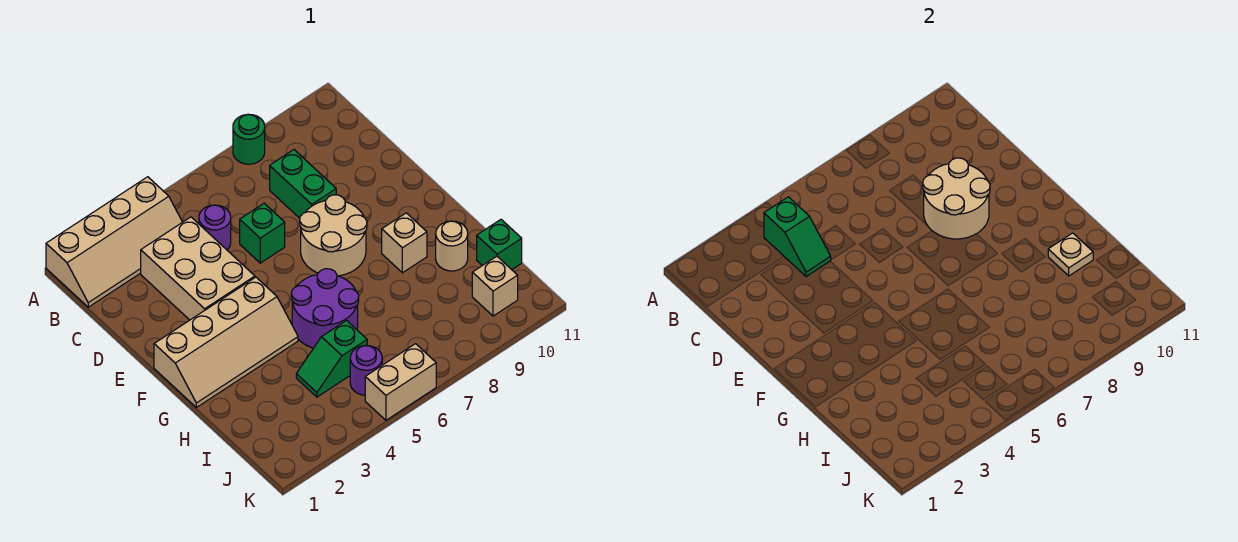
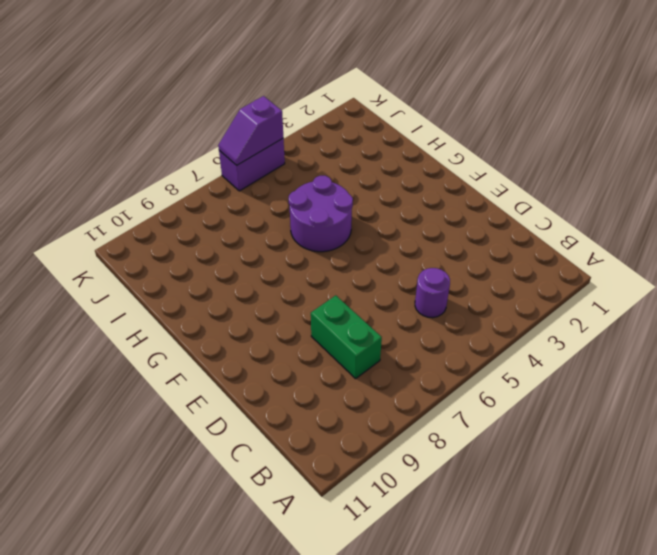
purple 1x2 brick [219,138,285,191] -> tan 1x2 brick [365,344,436,420]
purple 1x2 slope [218,96,283,165] -> none
none -> tan 2x4 slope [46,177,182,307]
none -> green 1x1 round brick [233,114,265,164]
none -> tan 2x3 brick [141,217,255,320]

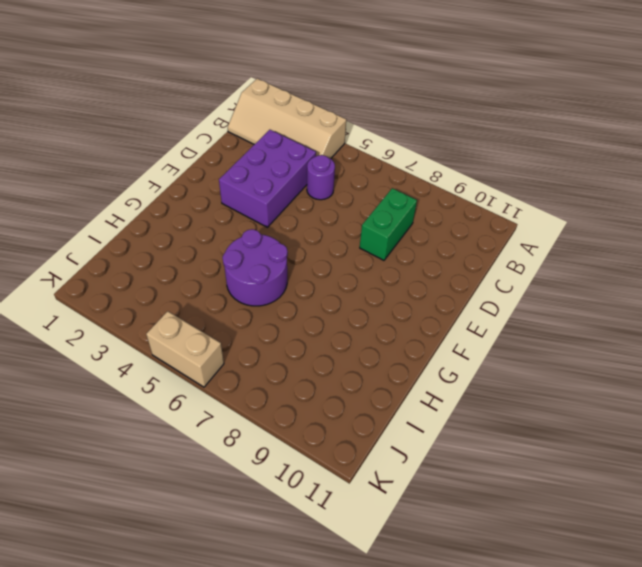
purple 2x3 brick [219,130,316,227] -> tan 2x3 brick [141,217,255,320]
none -> green 1x1 round brick [233,114,265,164]
none -> green 1x1 brick [240,203,285,263]
none -> tan 2x2 round brick [300,195,367,276]

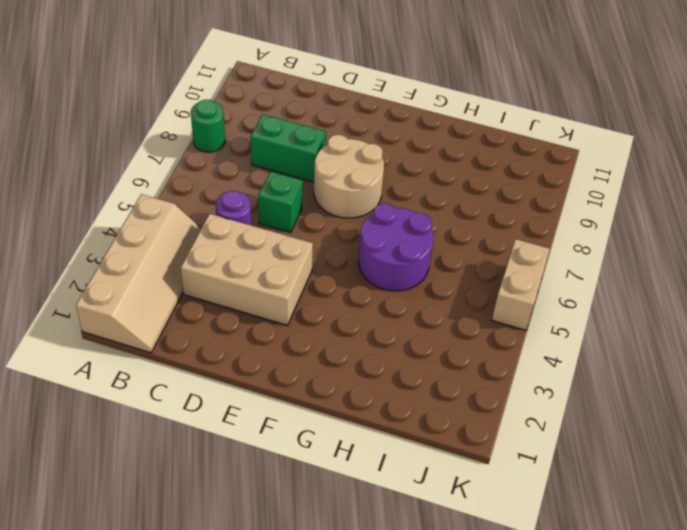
none -> tan 2x4 slope [154,277,298,407]
none -> tan 1x1 brick [382,213,427,273]
none -> tan 1x1 round brick [436,221,468,271]

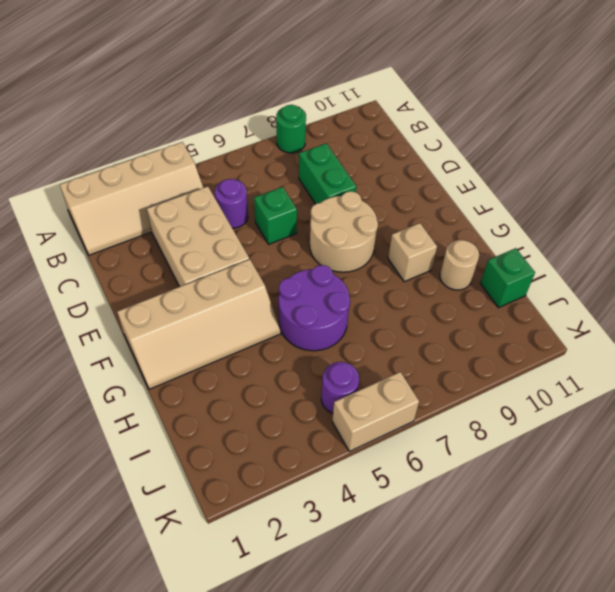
none -> green 1x2 slope [296,321,367,397]
none -> tan 1x1 brick [472,256,518,316]
none -> green 1x2 slope [764,197,831,277]

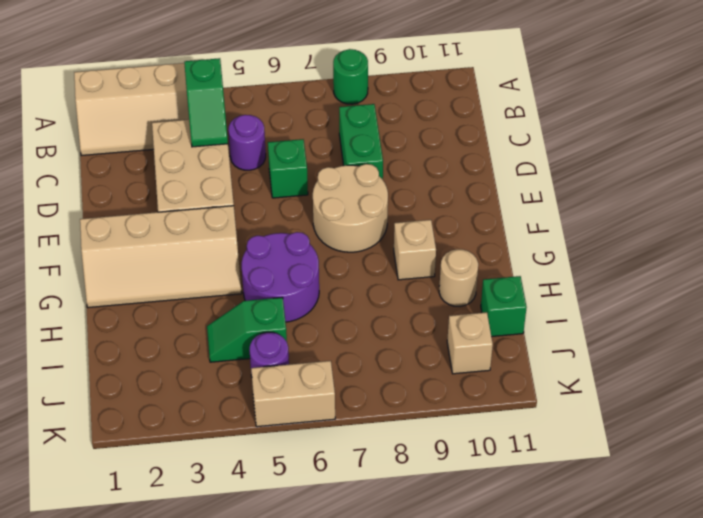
none -> tan 2x2 round brick [923,158,990,239]
none -> tan 1x1 plate [1048,233,1093,276]

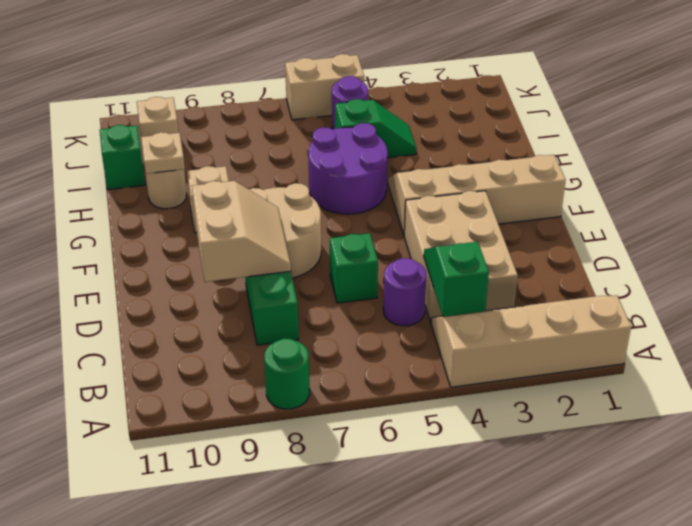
tan 2x2 slope [192,181,291,282] -> tan 2x2 round brick [923,158,990,239]

